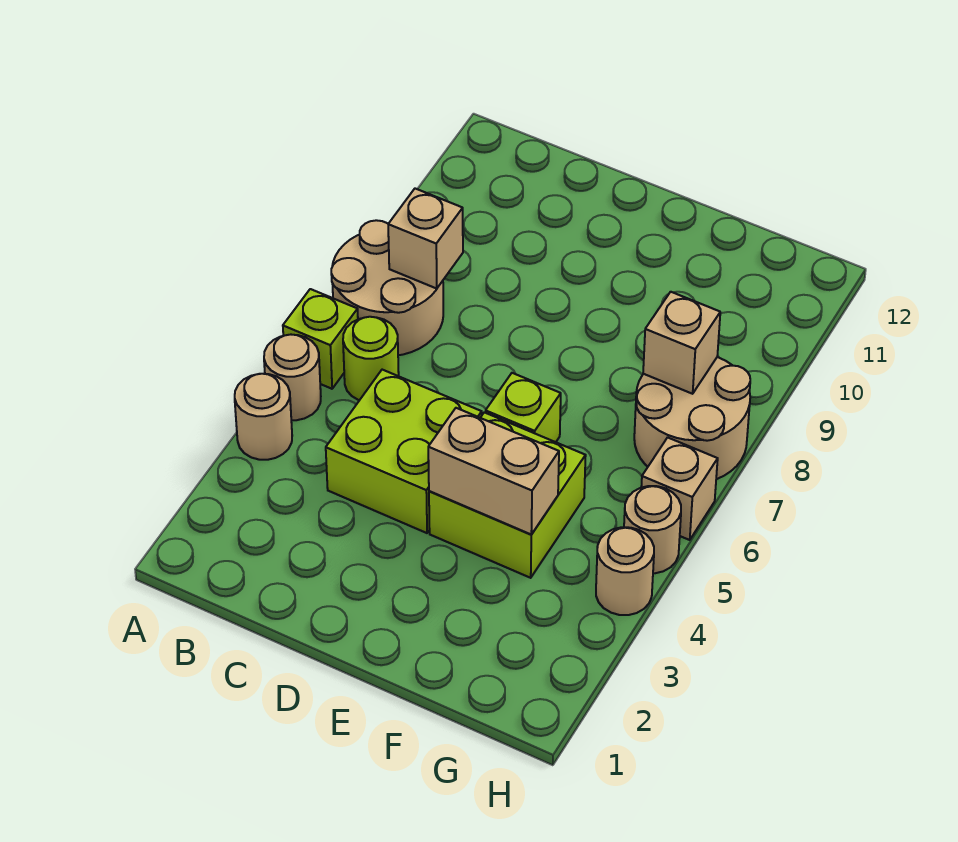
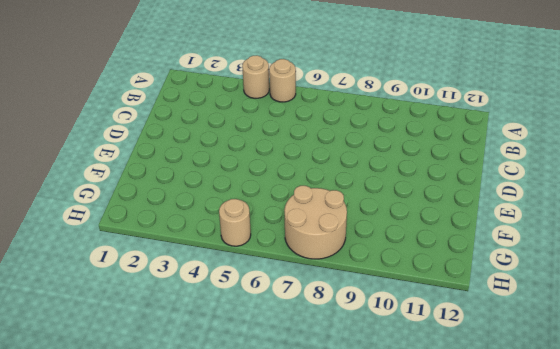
none -> lime 1x1 brick [283,289,358,389]
none -> tan 2x2 round brick [331,220,443,355]
none -> lime 1x1 round brick [343,317,399,400]

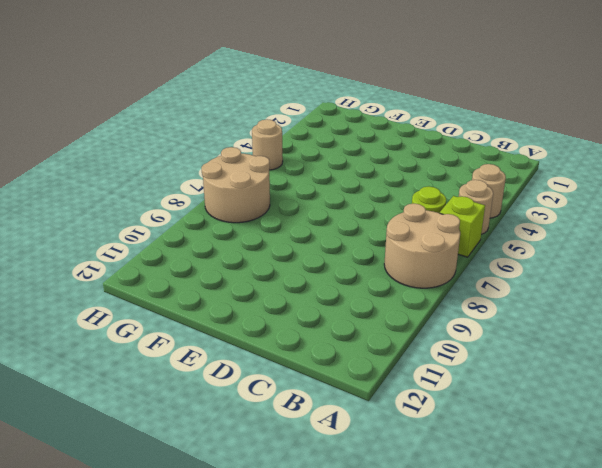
none -> lime 2x2 brick [326,370,482,533]
none -> lime 2x2 brick [429,412,586,578]
none -> lime 1x1 brick [486,373,561,442]

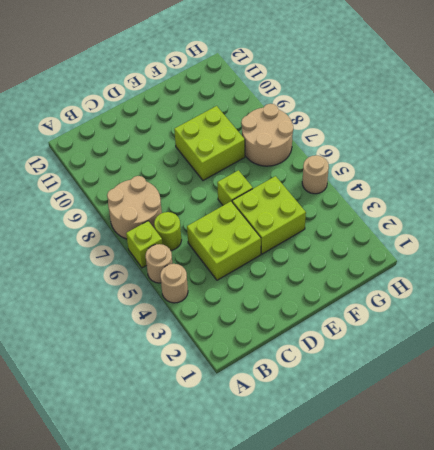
lime 2x2 brick [174,106,245,180] -> none
none -> tan 1x1 round brick [596,527,654,615]
none -> tan 1x1 brick [641,437,718,540]
none -> tan 1x1 brick [388,189,463,289]

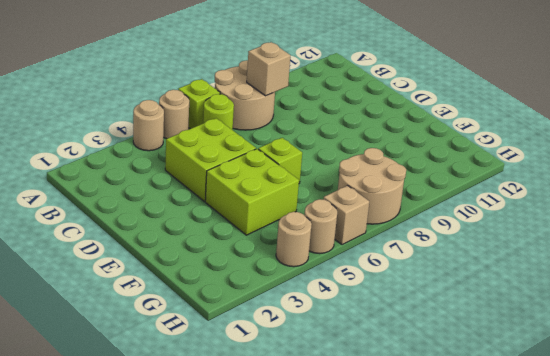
none -> tan 1x2 brick [428,408,559,534]
none -> tan 1x1 brick [643,292,720,394]

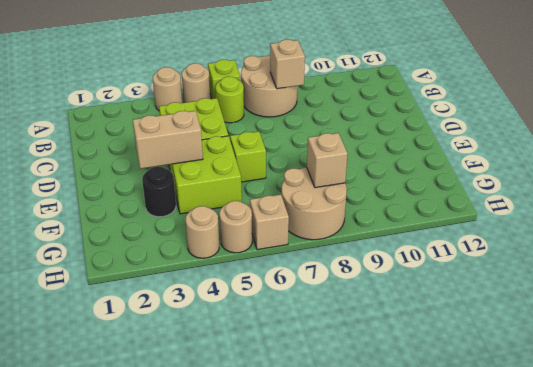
tan 1x2 brick [133,111,203,169] -> tan 1x2 brick turned to [428,408,559,534]
black 1x1 round brick [142,166,176,217] -> none

